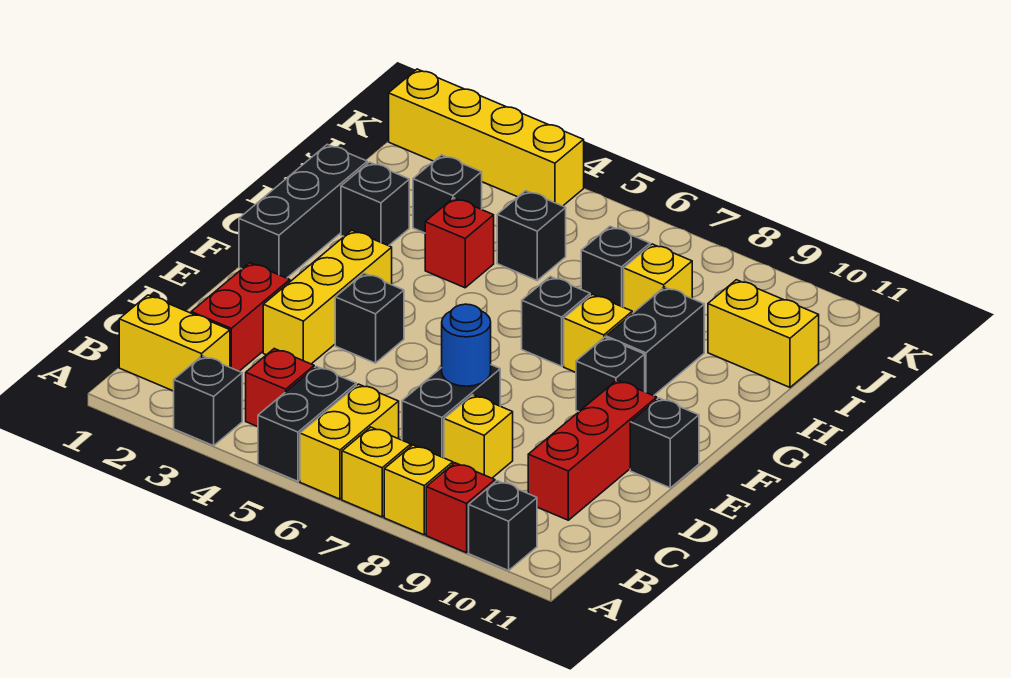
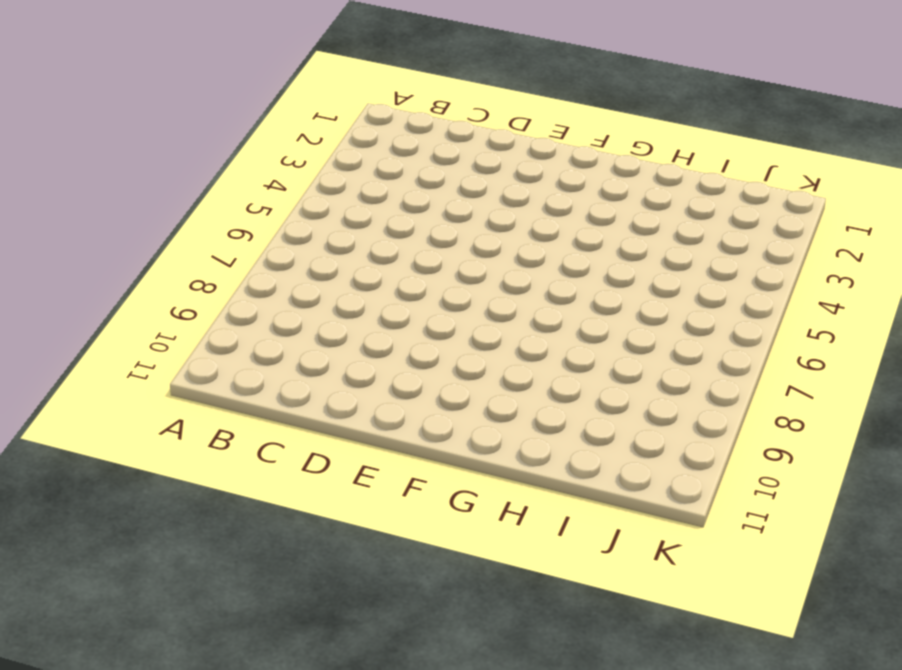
none -> black 1x1 brick [174,356,242,446]
none -> black 1x2 brick [258,366,356,481]
none -> yellow 1x2 brick [300,384,399,499]
none -> yellow 1x1 brick [342,427,411,517]

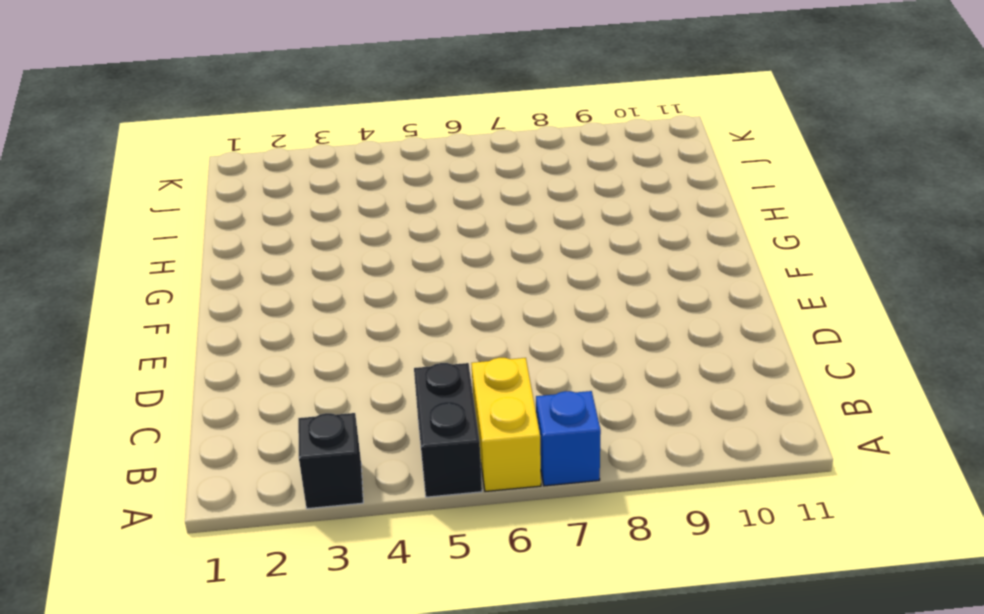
blue 1x1 brick [536,391,601,486] -> yellow 1x1 brick [342,427,411,517]
none -> yellow 1x1 brick [384,445,453,535]
none -> red 1x1 brick [426,463,495,553]
none -> black 1x1 brick [469,481,537,570]
none -> yellow 1x2 brick [119,295,230,391]

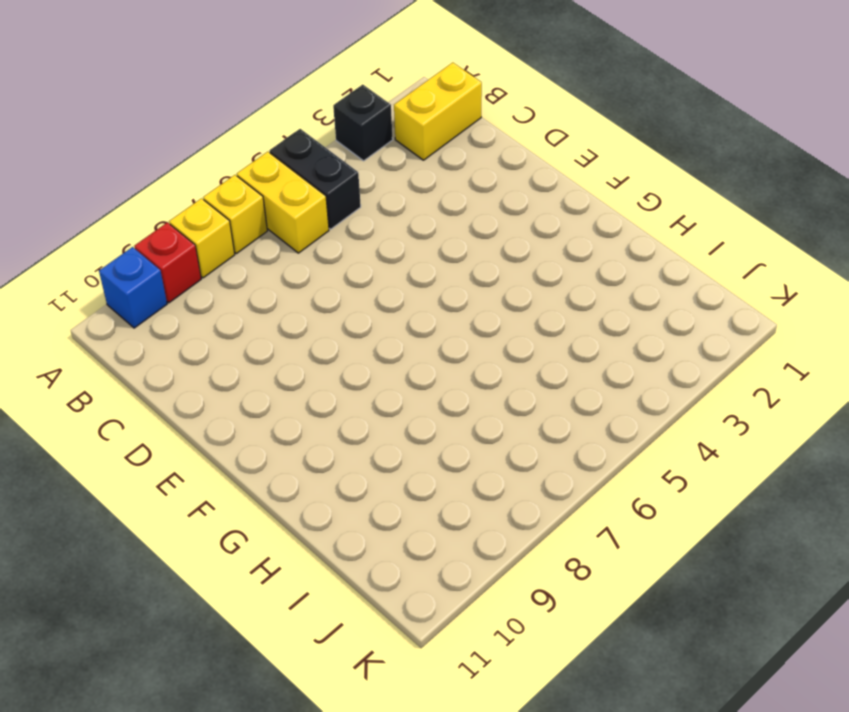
blue 1x1 brick [99,247,167,328] -> black 1x1 brick [469,481,537,570]
none -> red 1x1 brick [246,349,314,427]
none -> red 1x2 brick [191,263,290,371]
none -> black 1x2 brick [402,365,500,458]
none -> yellow 1x1 brick [444,395,513,478]

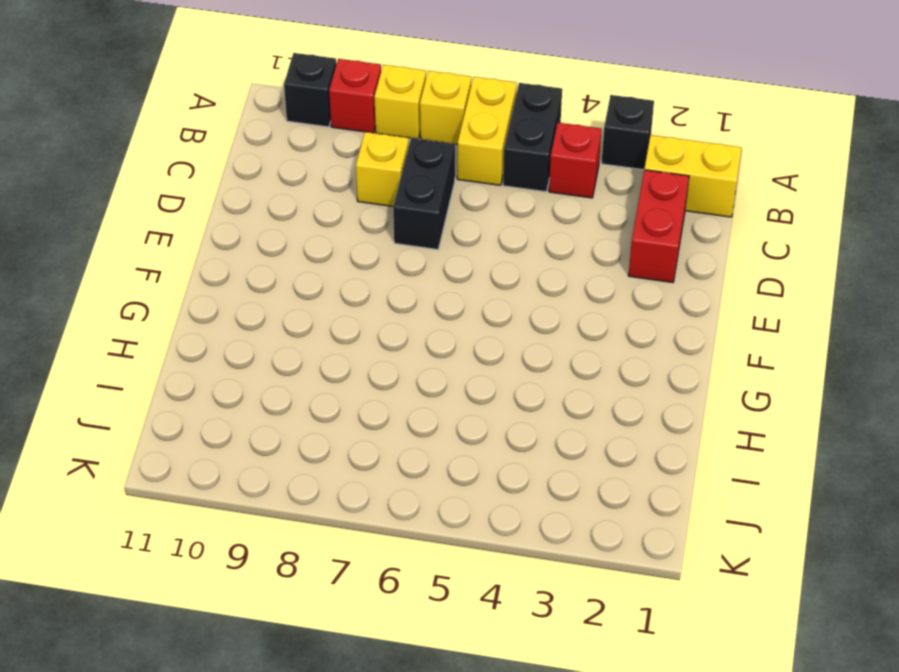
none -> red 1x3 brick [528,380,657,520]
none -> yellow 1x3 brick [263,230,392,364]
none -> black 1x1 brick [335,273,404,363]
none -> black 1x1 brick [630,398,699,488]

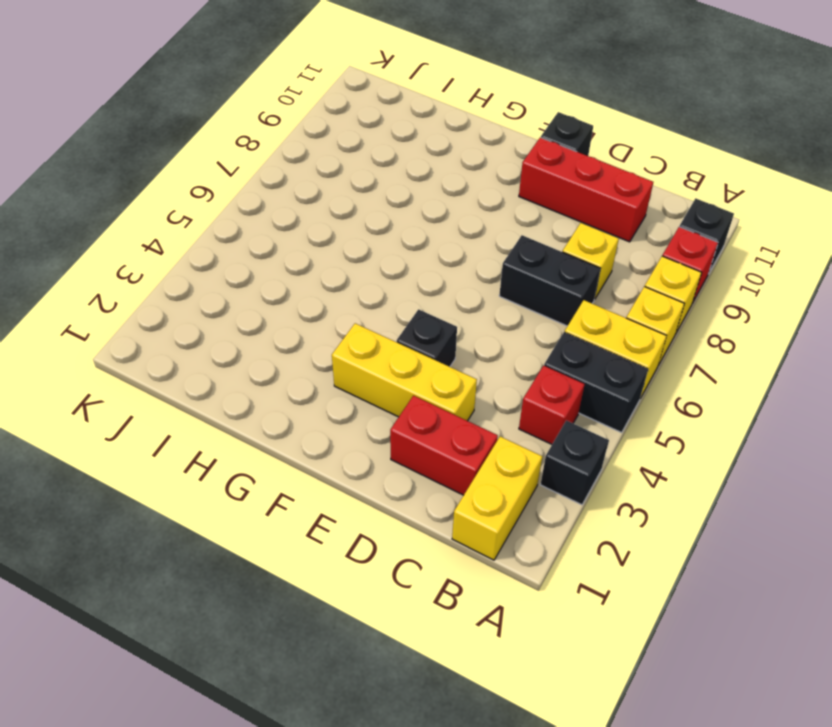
none -> black 1x3 brick [239,144,367,278]
none -> black 1x1 brick [576,337,645,411]
none -> black 1x1 brick [522,277,590,366]
none -> yellow 1x1 brick [564,294,632,373]

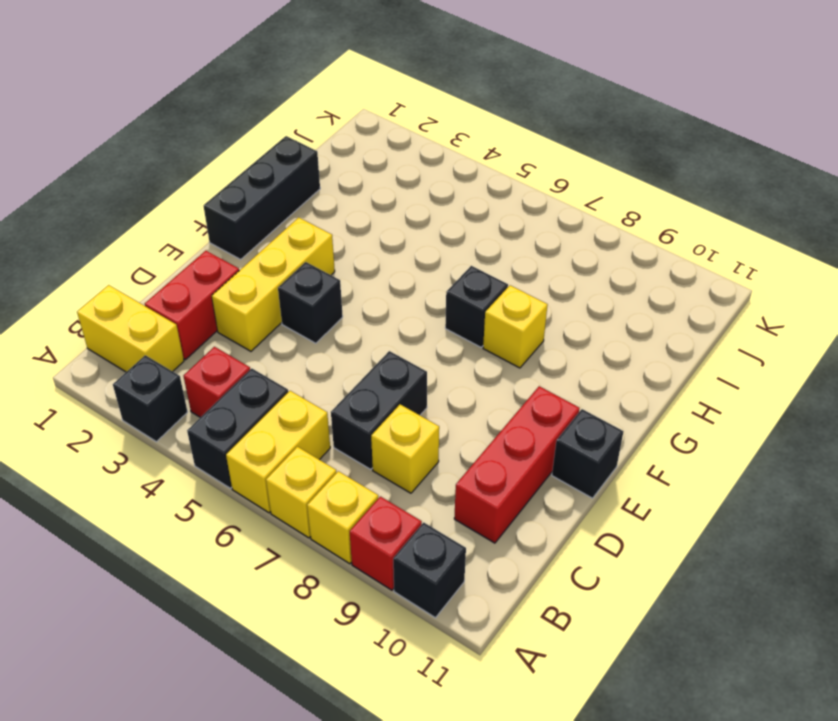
none -> black 1x1 brick [576,337,645,411]
none -> black 1x2 brick [606,287,704,396]
none -> black 1x1 brick [341,162,409,246]
none -> red 1x1 brick [425,198,494,288]

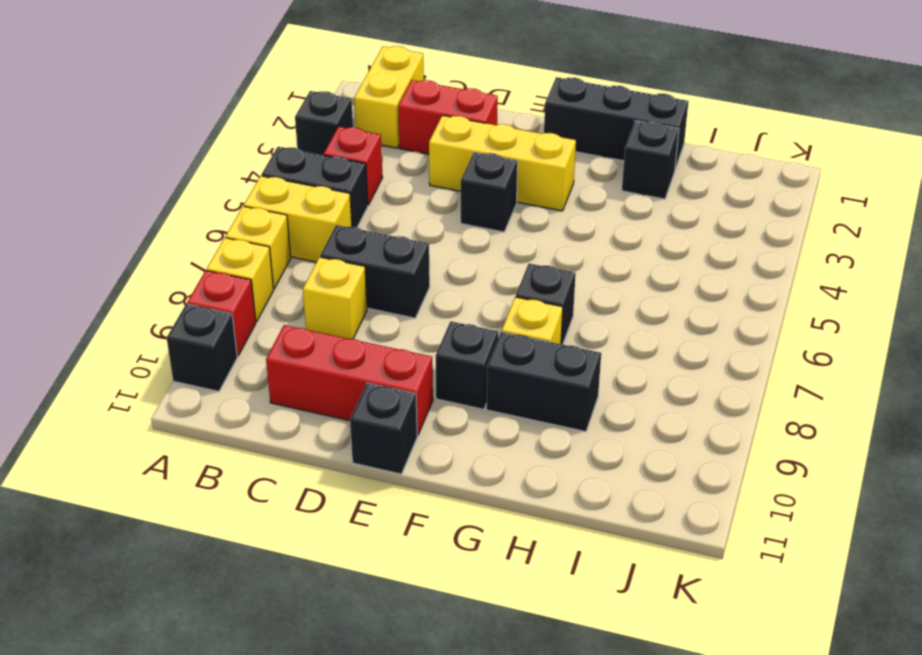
none -> red 1x1 brick [425,198,494,288]
none -> black 1x1 brick [413,155,482,233]
none -> black 1x1 brick [497,191,566,280]
none -> black 1x1 brick [581,226,650,307]

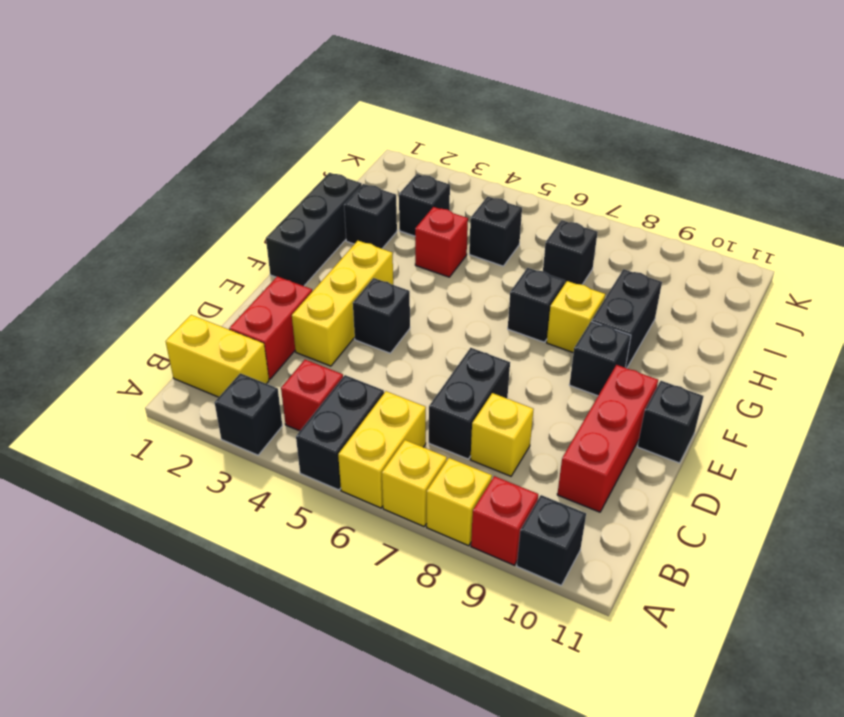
none -> yellow 1x1 brick [624,244,692,314]
none -> yellow 1x2 brick [708,280,819,387]
none -> yellow 1x4 brick [389,69,584,206]
none -> blue 1x1 round brick [442,304,491,386]

